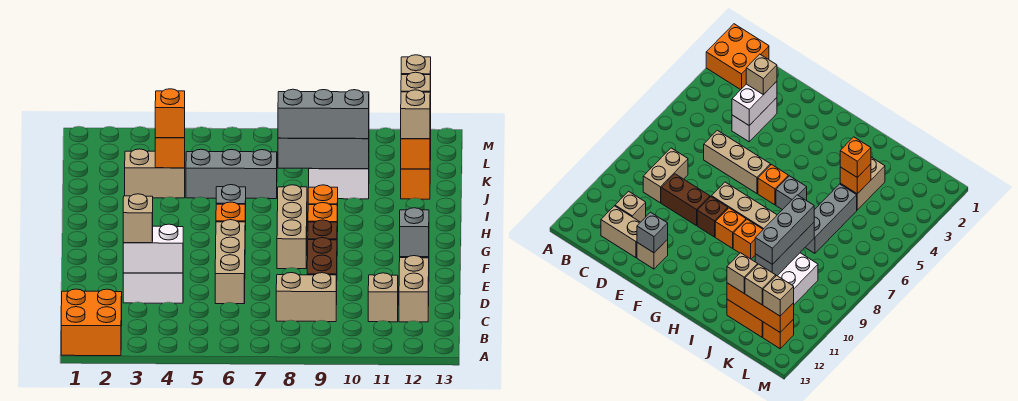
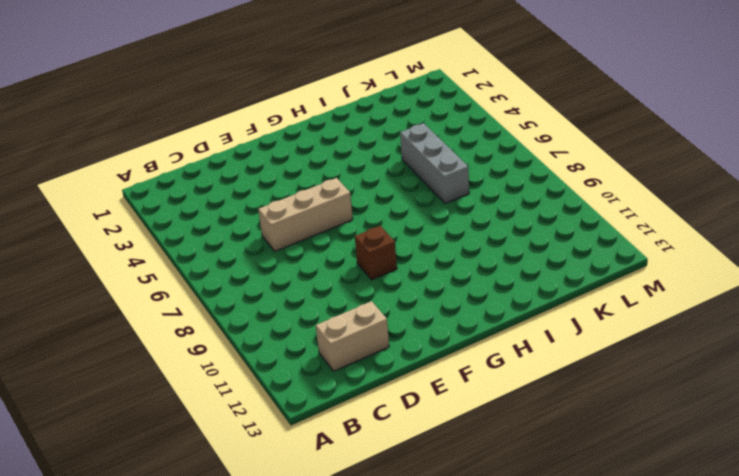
none -> orange 2x2 brick [61,289,122,356]
none -> tan 1x2 brick [276,273,337,322]
none -> tan 1x1 brick [368,273,398,322]
none -> white 1x2 brick [123,273,183,303]

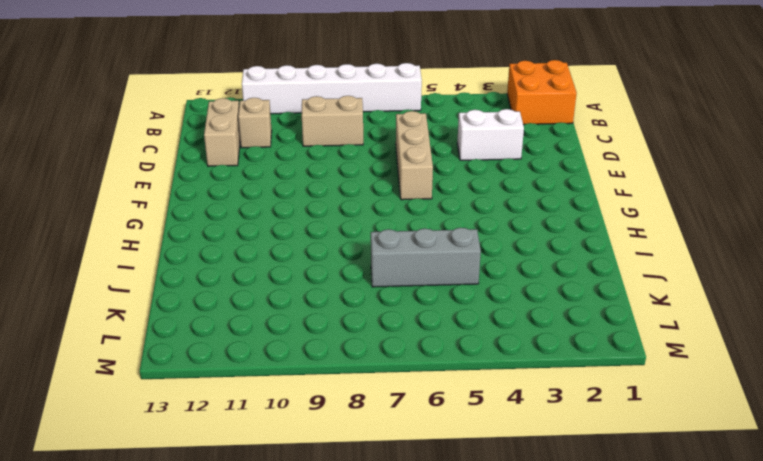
white 1x6 brick [242,63,422,114] -> none
none -> brown 1x2 brick [307,238,337,275]
none -> tan 1x1 brick [637,239,668,269]
none -> tan 1x3 brick [277,185,307,269]
none -> brown 1x1 brick [308,220,337,240]

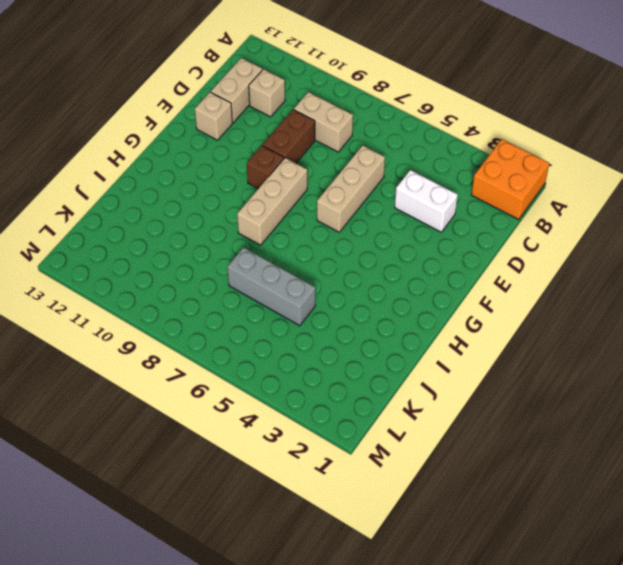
none -> orange 1x1 brick [216,202,245,222]
none -> orange 1x1 brick [308,203,337,222]
none -> grey 1x1 brick [216,185,246,230]
none -> orange 1x1 brick [308,185,338,232]

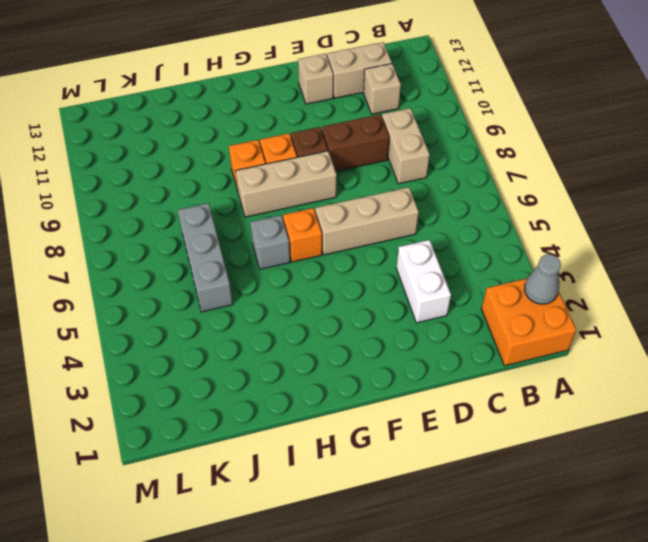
grey 1x1 cone [524,254,561,304] -> none
none -> tan 1x2 brick [125,149,185,198]
none -> white 2x2 brick [309,168,369,199]
none -> orange 1x2 brick [401,169,430,199]
none -> orange 1x1 brick [763,319,794,349]

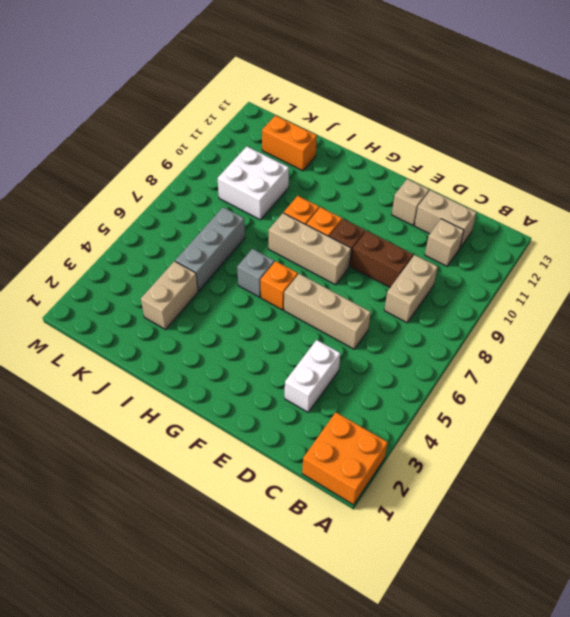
none -> orange 1x1 brick [763,319,794,349]
none -> white 1x2 brick [123,224,183,273]
none -> grey 1x1 brick [400,208,429,257]
none -> orange 1x1 brick [155,138,185,168]

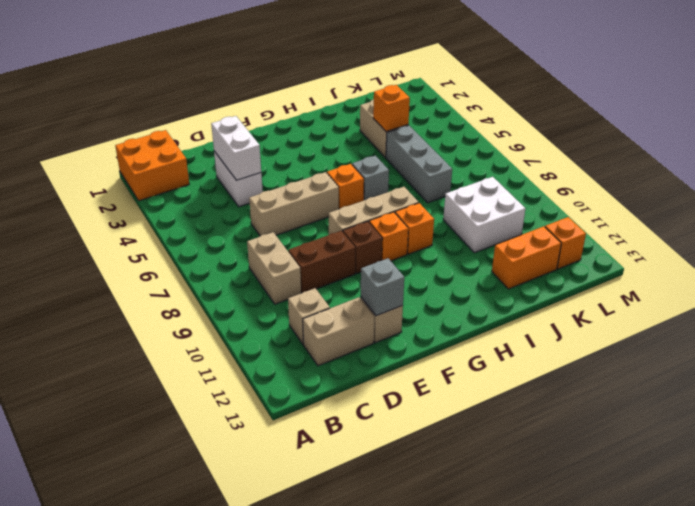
none -> grey 1x3 brick [278,138,369,169]
none -> orange 1x3 brick [401,101,431,169]
none -> tan 1x1 brick [123,194,153,243]
none -> orange 1x1 brick [155,89,185,138]

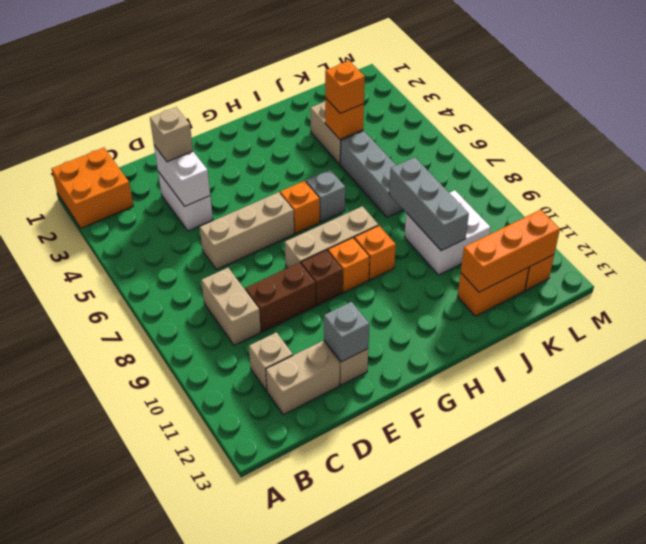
none -> grey 1x3 brick [278,89,369,139]
none -> tan 1x1 brick [401,90,430,139]
none -> tan 1x1 brick [401,72,430,92]
none -> tan 1x1 brick [401,55,431,100]

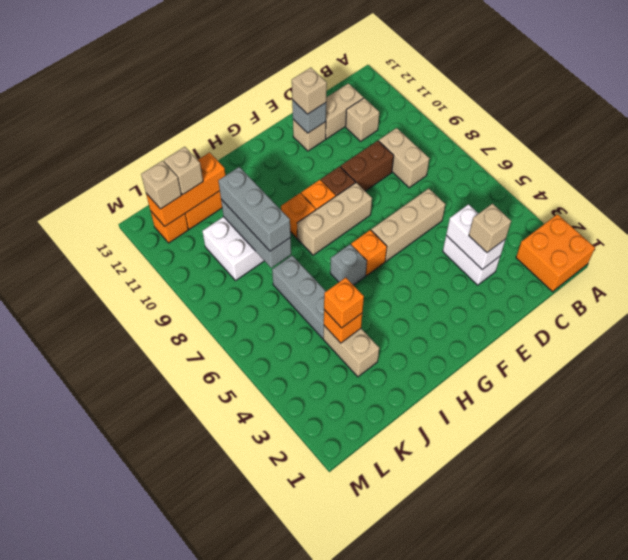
tan 1x1 brick [292,68,327,114] -> tan 1x1 brick moved to [401,90,430,139]

